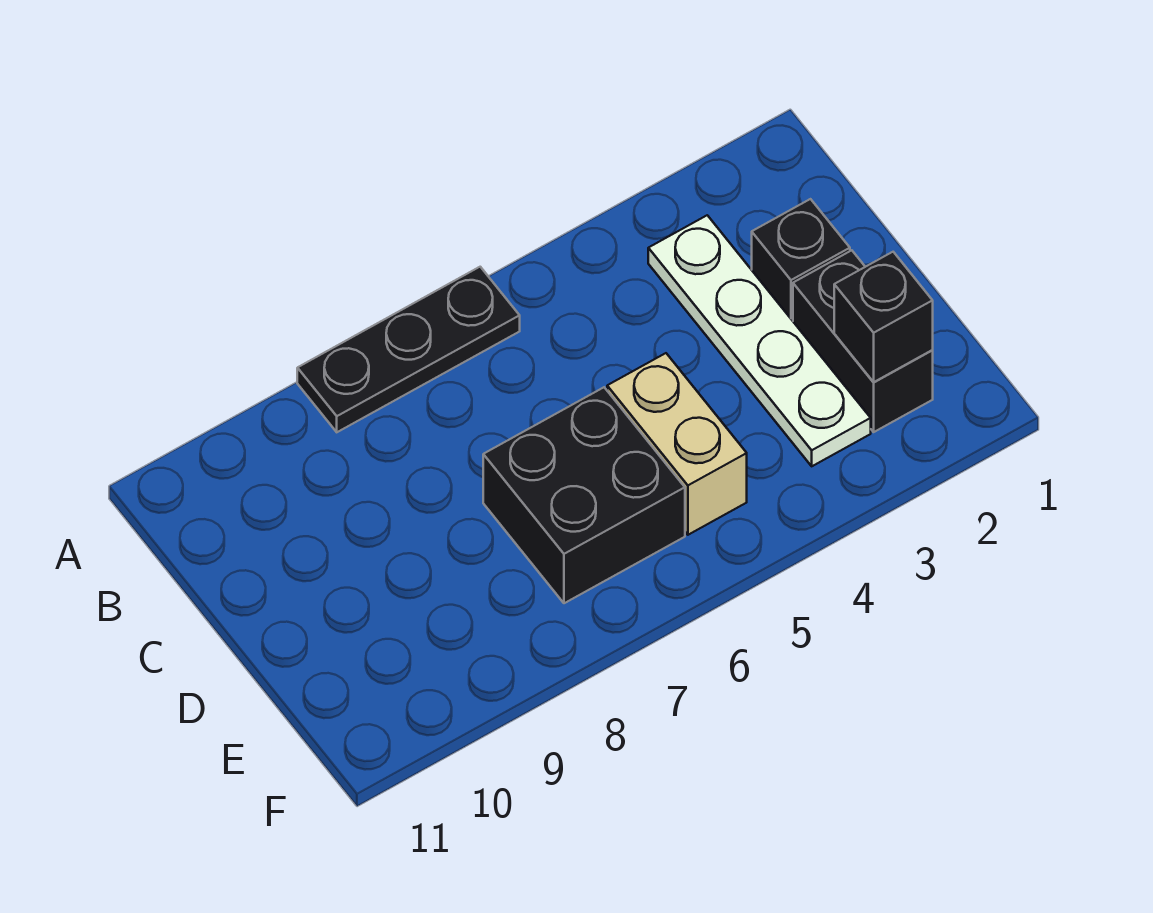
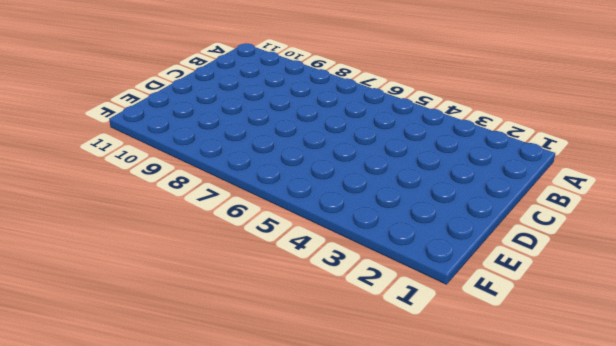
none -> black 1x3 plate [297,267,520,432]
none -> white 1x4 plate [648,215,871,466]

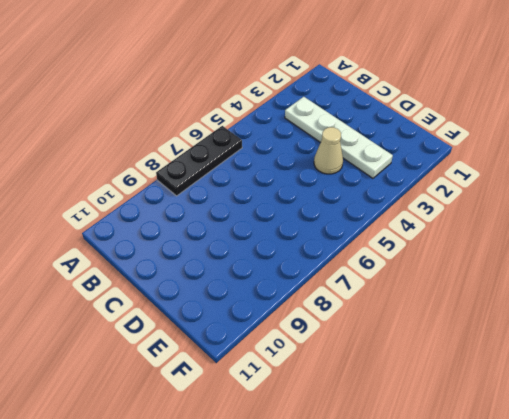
tan 1x1 cone [314,127,343,174] -> none
none -> black 1x1 brick [752,199,850,321]
none -> black 1x2 brick [793,250,933,432]

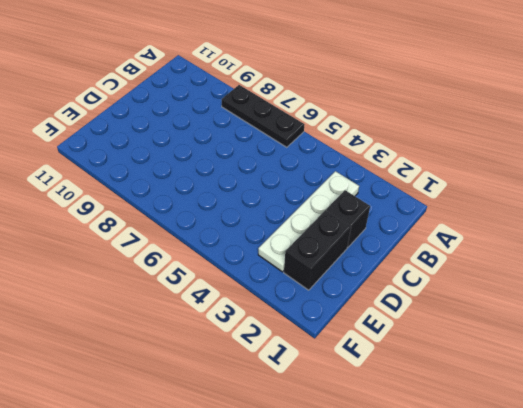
none -> tan 1x2 brick [607,353,747,535]
none -> black 2x2 brick [483,387,685,603]

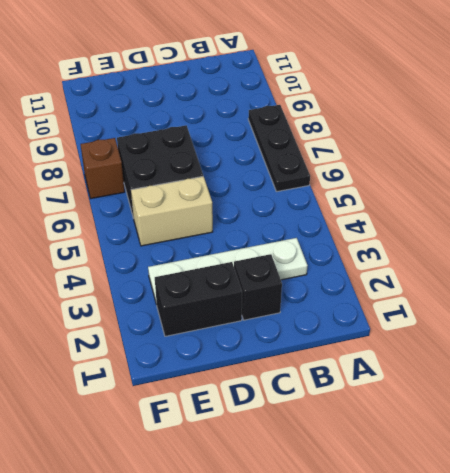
brown 1x1 brick [80,138,125,199] -> none
none -> black 1x1 brick [834,252,933,382]

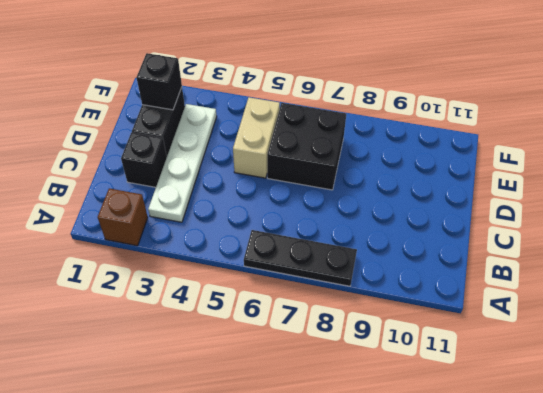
brown 1x1 brick [98,188,148,246] -> none

